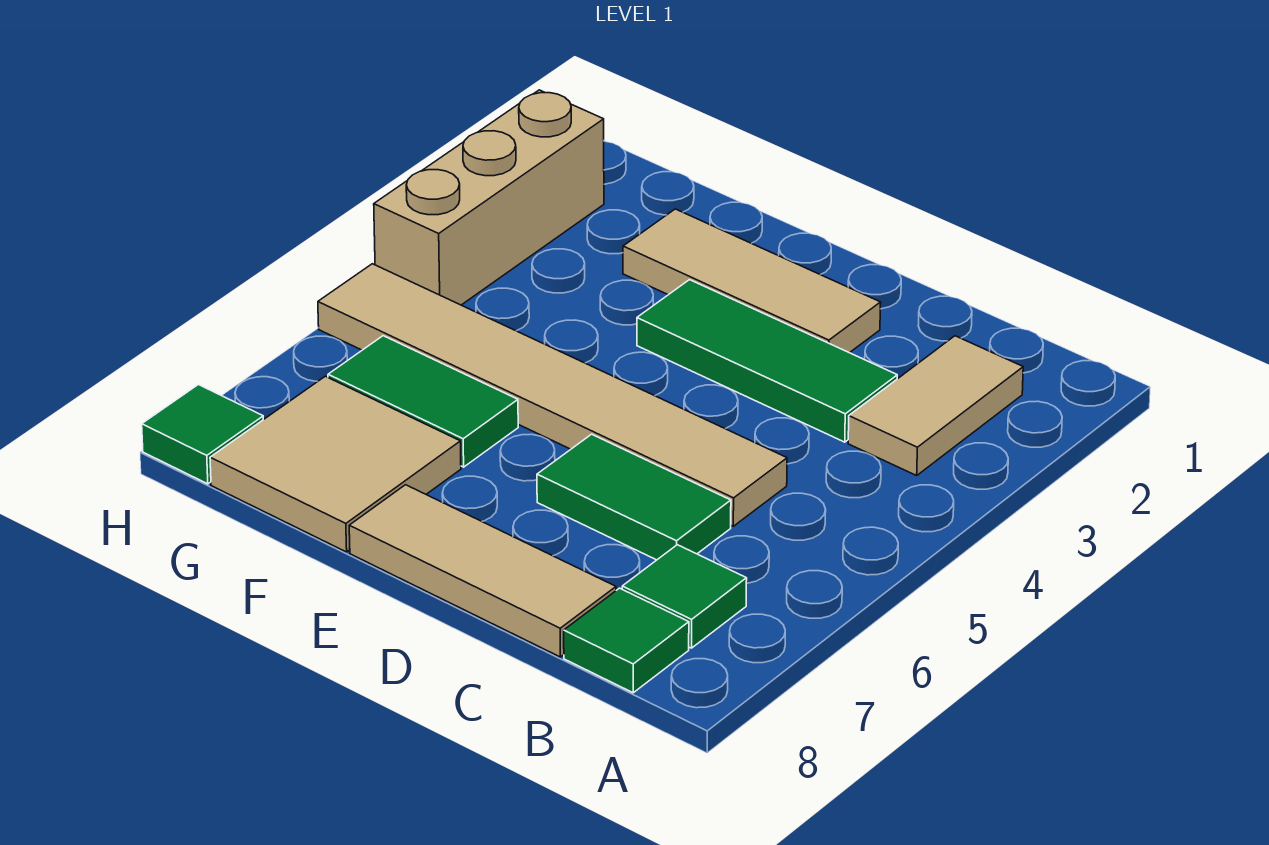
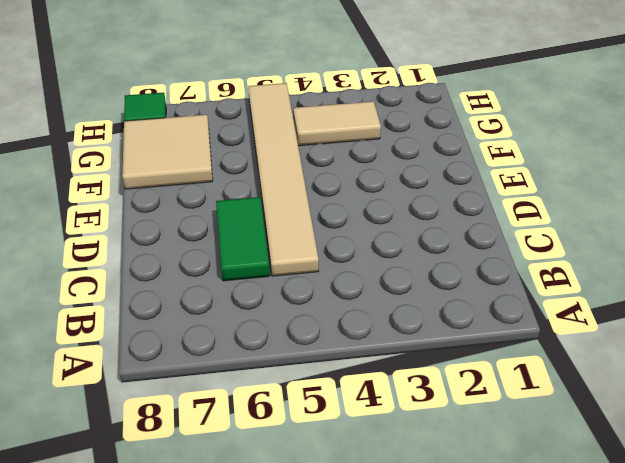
tan 1x2 tile [293,101,381,146] -> tan 1x2 tile moved to [848,336,1023,475]
none -> green 1x1 tile [622,545,747,648]
none -> green 1x1 tile [564,588,689,693]
none -> green 1x3 tile [637,280,897,442]

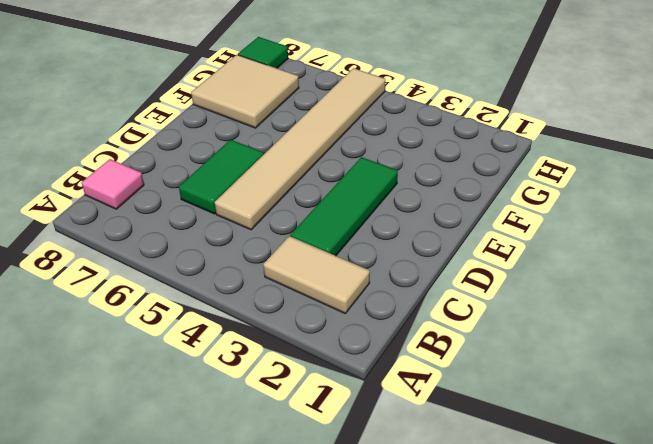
pink 1x1 tile [82,159,144,209] -> green 1x1 tile [564,588,689,693]
none -> green 1x1 tile [622,545,747,648]
none -> tan 1x3 tile [349,485,616,657]
none -> tan 1x3 tile [623,209,881,353]

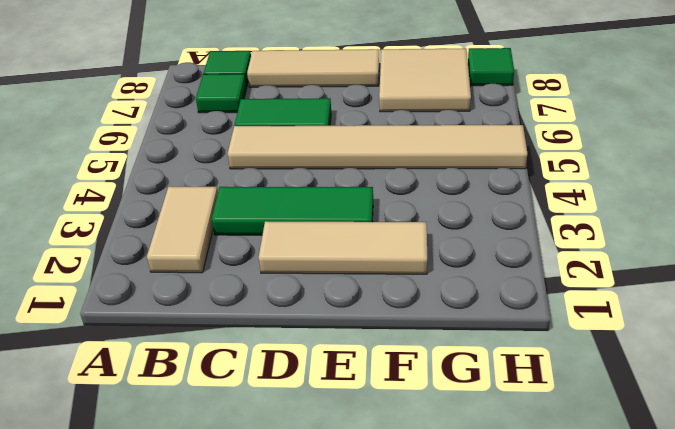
none -> green 1x2 tile [328,336,518,467]
none -> tan 1x3 brick [374,90,604,305]

